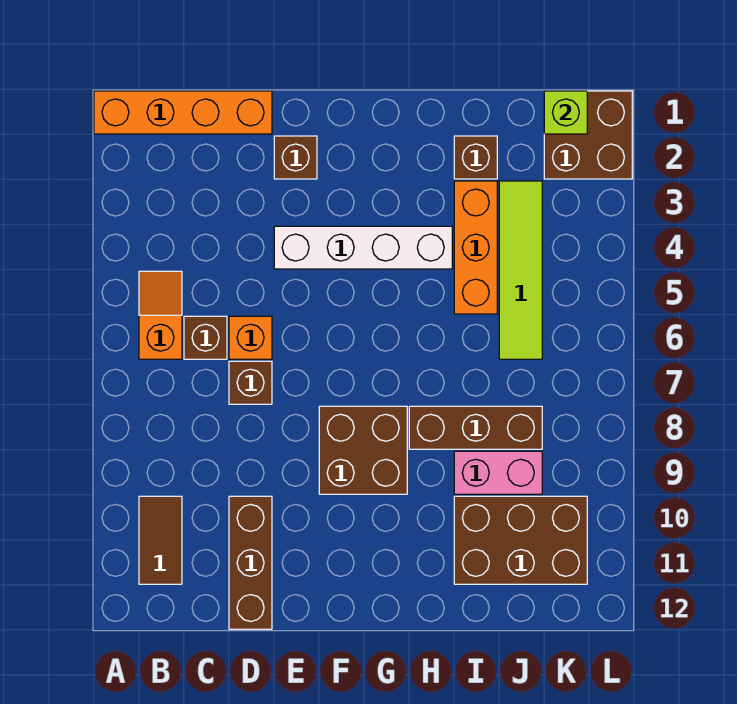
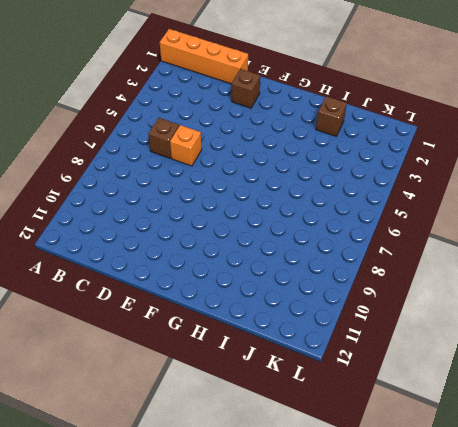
none -> orange 1x2 slope [139,271,182,359]
none -> brown 1x2 tile [139,496,182,584]
none -> brown 1x1 brick [229,361,272,404]

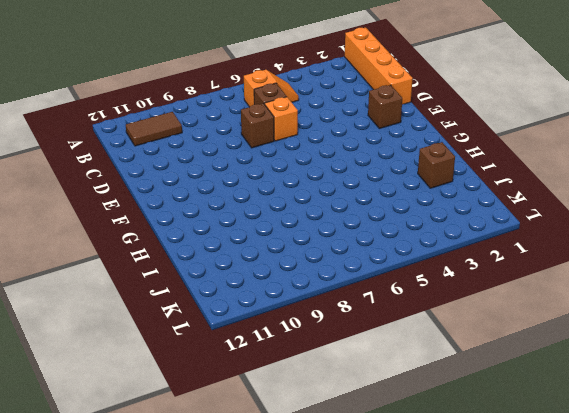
none -> brown 1x3 brick [229,496,272,629]
none -> white 1x4 brick [274,226,452,269]
none -> brown 2x2 brick [319,406,407,494]

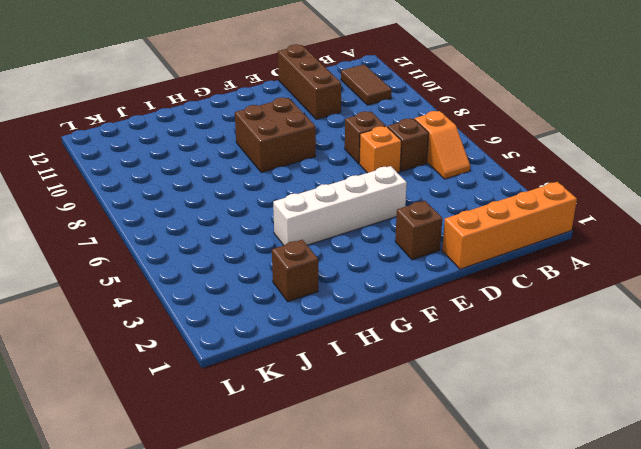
none -> brown 1x3 brick [409,406,542,449]
none -> orange 1x3 brick [454,181,497,314]
none -> pink 1x2 brick [454,451,542,494]

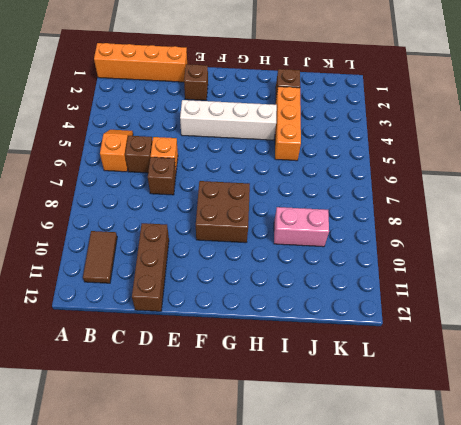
none -> brown 1x3 brick [409,406,542,449]
none -> brown 2x3 brick [454,496,587,584]
none -> lime 1x4 tile [499,181,542,359]

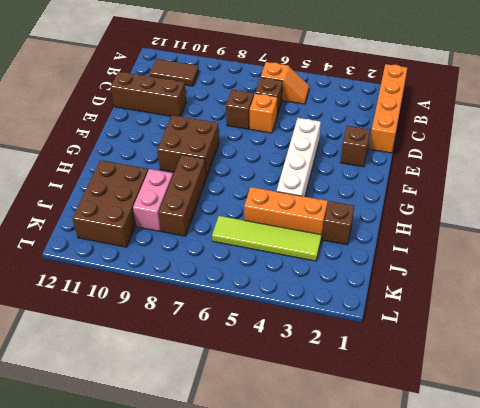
none -> brown 2x2 brick [544,91,632,179]
none -> lime 1x1 brick [544,91,587,134]

